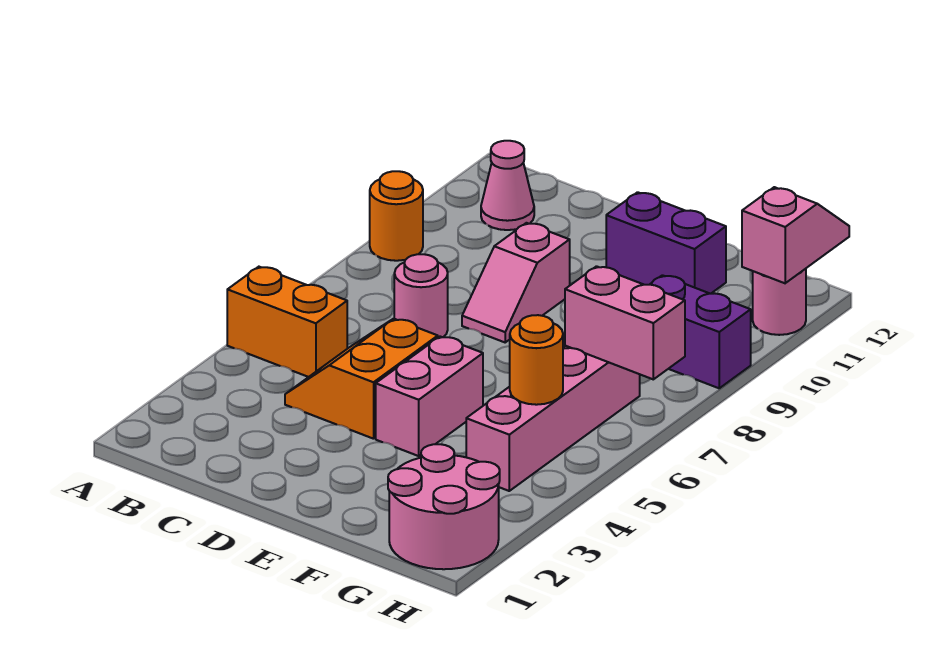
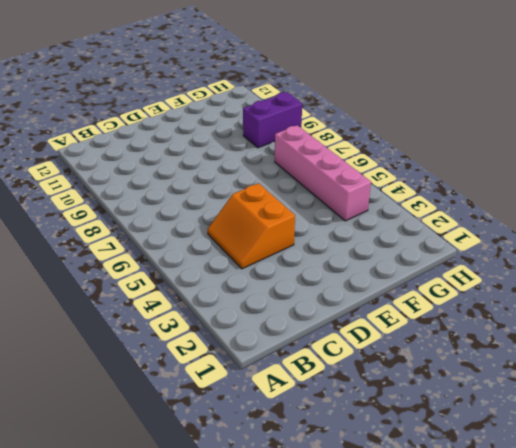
none -> orange 1x2 brick [227,267,347,377]
none -> orange 1x1 round brick [370,171,423,261]
none -> pink 1x1 cone [481,141,534,230]

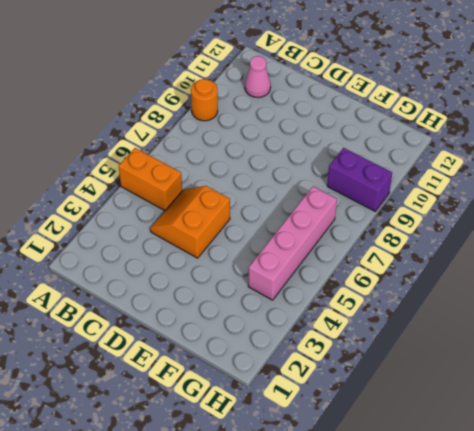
none -> pink 1x1 round brick [394,254,448,337]
none -> pink 1x2 slope [462,223,570,342]
none -> pink 1x2 brick [376,337,483,456]

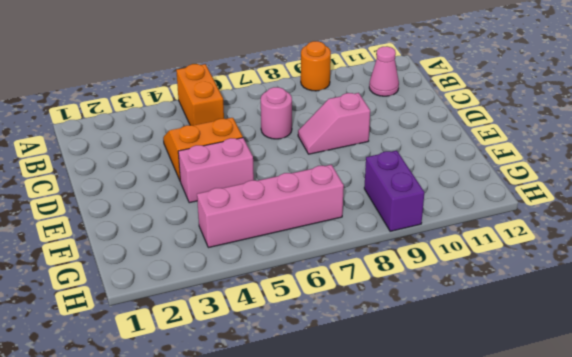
none -> purple 1x2 brick [606,192,726,294]
none -> pink 2x2 round brick [388,444,500,569]
none -> pink 1x1 round brick [753,269,806,335]

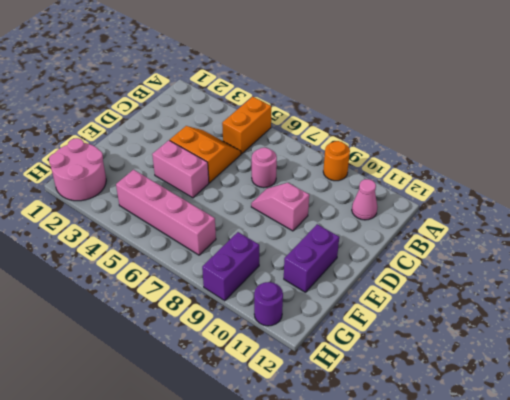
purple 1x1 round brick [254,282,283,326] -> pink 1x1 round brick [753,269,806,335]
none -> orange 1x1 round brick [510,315,563,405]
none -> pink 1x2 brick [565,266,685,379]
none -> pink 1x2 slope [742,187,849,283]

